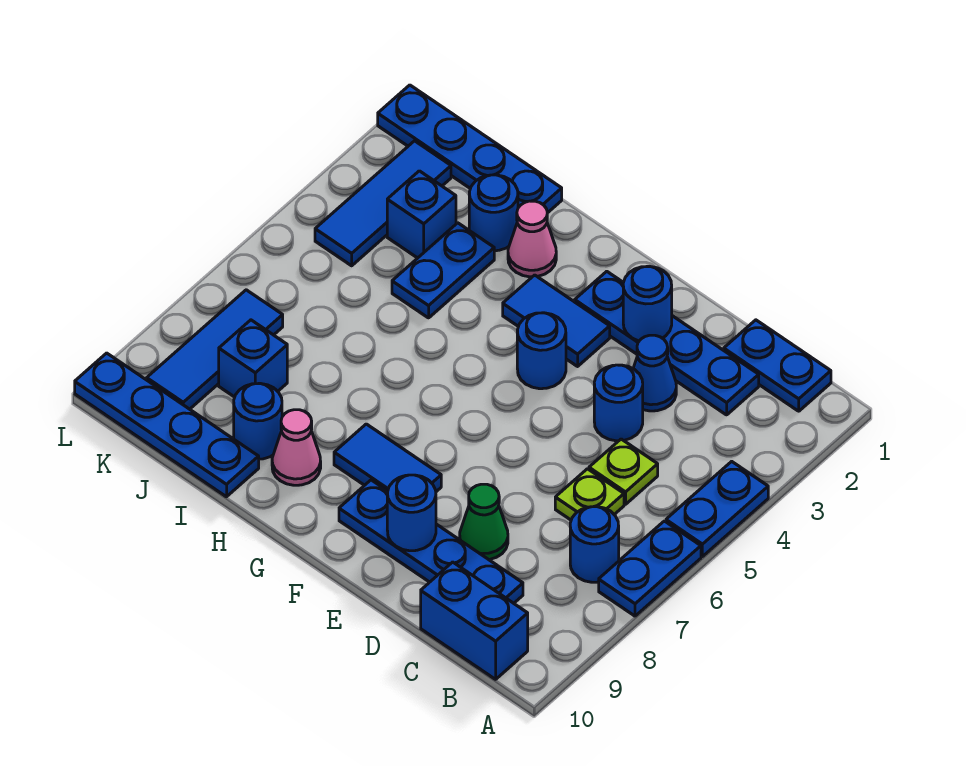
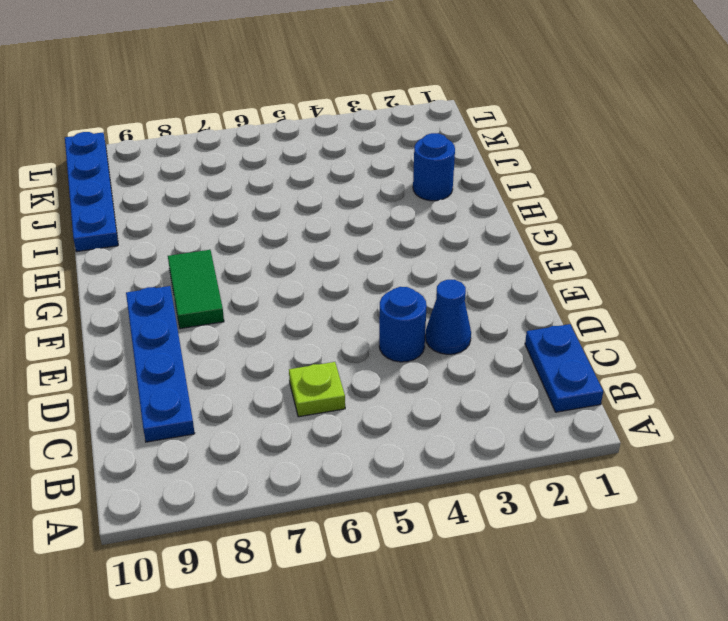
green 1x2 tile [168,250,224,329] -> blue 1x2 tile [334,424,441,492]
none -> blue 1x2 plate [666,461,768,557]
none -> blue 1x2 plate [599,521,701,616]
none -> blue 1x1 round brick [570,507,619,582]

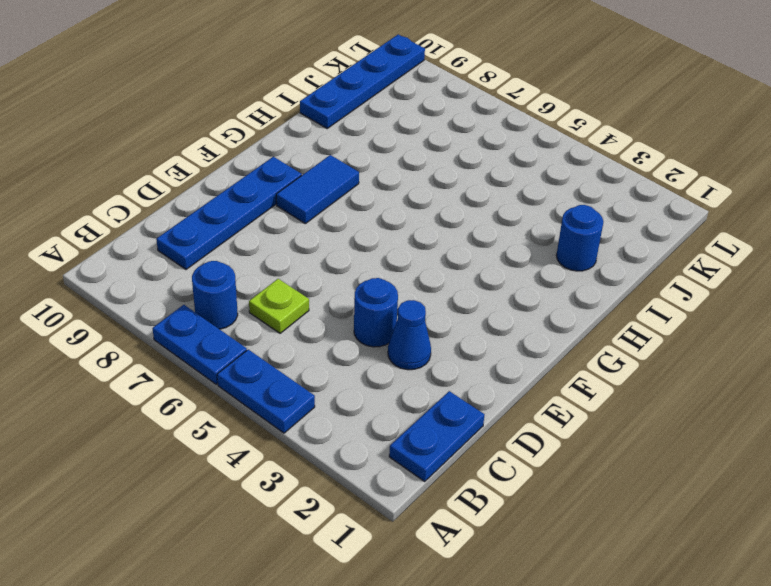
none -> blue 1x2 brick [421,562,528,679]
none -> blue 1x4 plate [575,271,759,415]
none -> lime 1x1 plate [589,439,658,504]

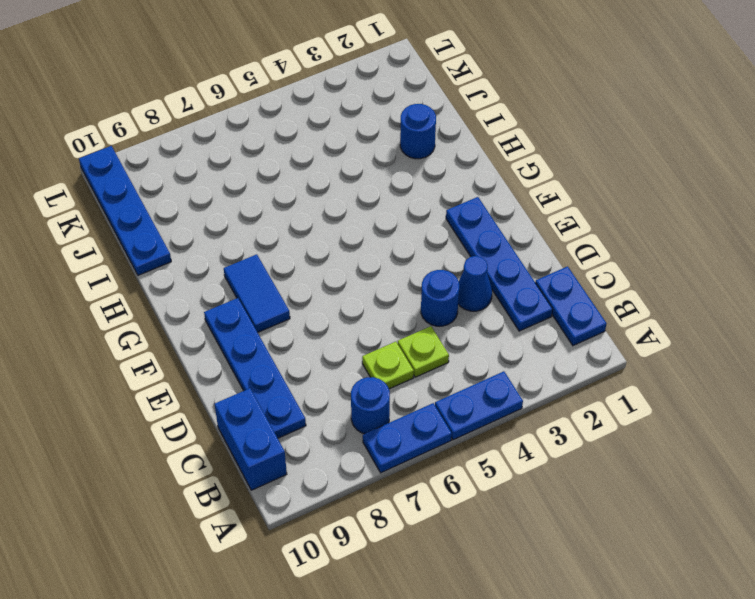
none -> green 1x1 cone [460,484,508,560]
none -> blue 1x2 tile [503,275,610,366]
none -> blue 1x1 round brick [517,313,566,389]

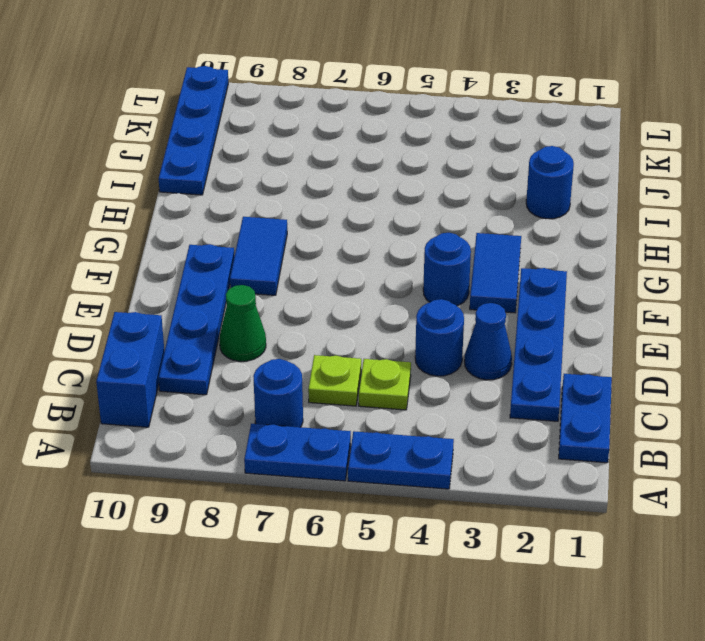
none -> pink 1x1 cone [508,201,556,277]
none -> pink 1x1 cone [272,410,321,485]
none -> blue 1x4 plate [378,85,562,213]

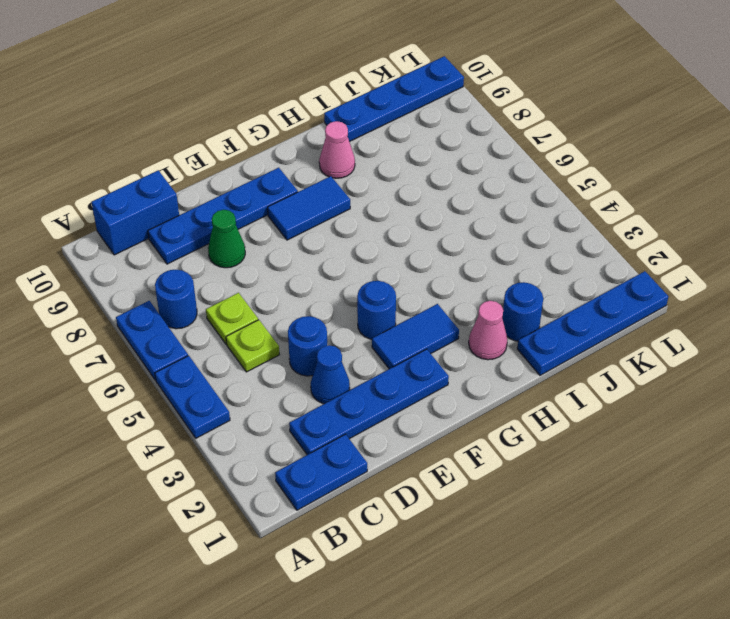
none -> blue 1x2 plate [392,223,494,318]
none -> blue 1x1 round brick [234,383,282,459]
none -> blue 1x1 brick [387,171,456,258]

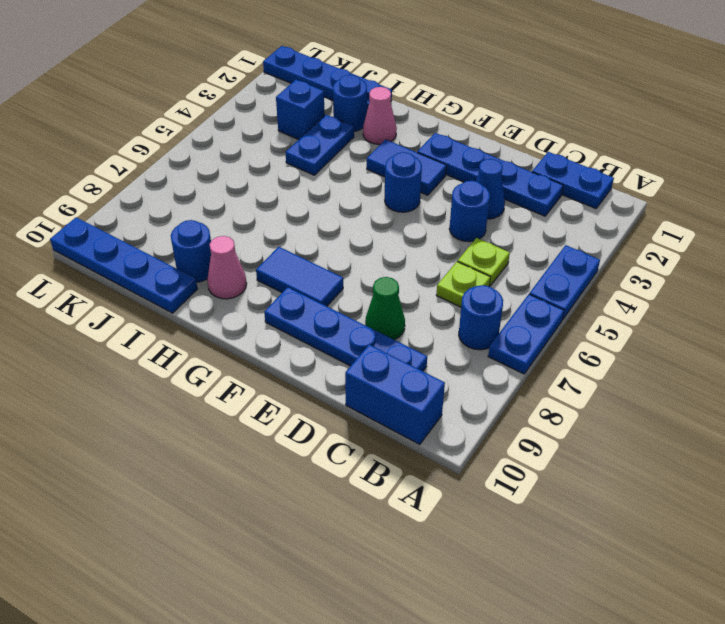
none -> blue 1x1 brick [219,320,287,397]
none -> blue 1x3 tile [315,141,451,266]
none -> blue 1x3 tile [147,290,283,409]

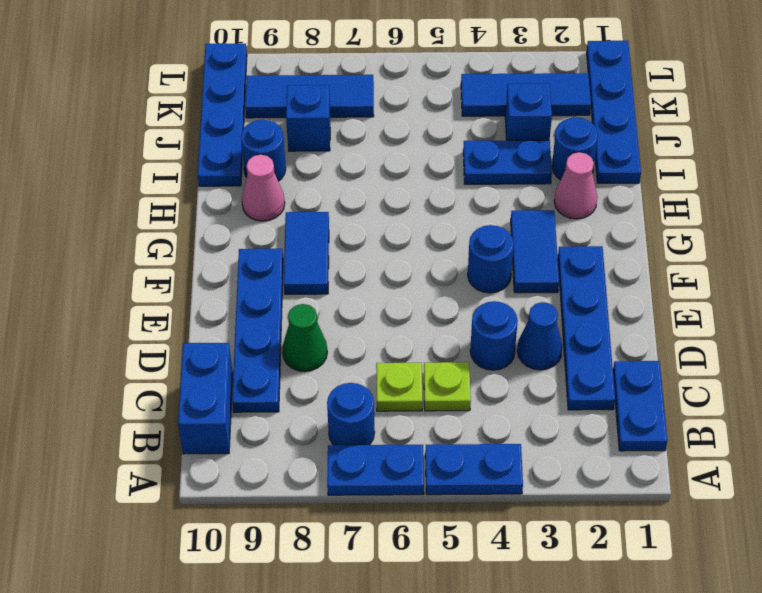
none -> blue 1x1 round brick [623,266,672,341]
none -> blue 1x1 round brick [387,475,436,551]

